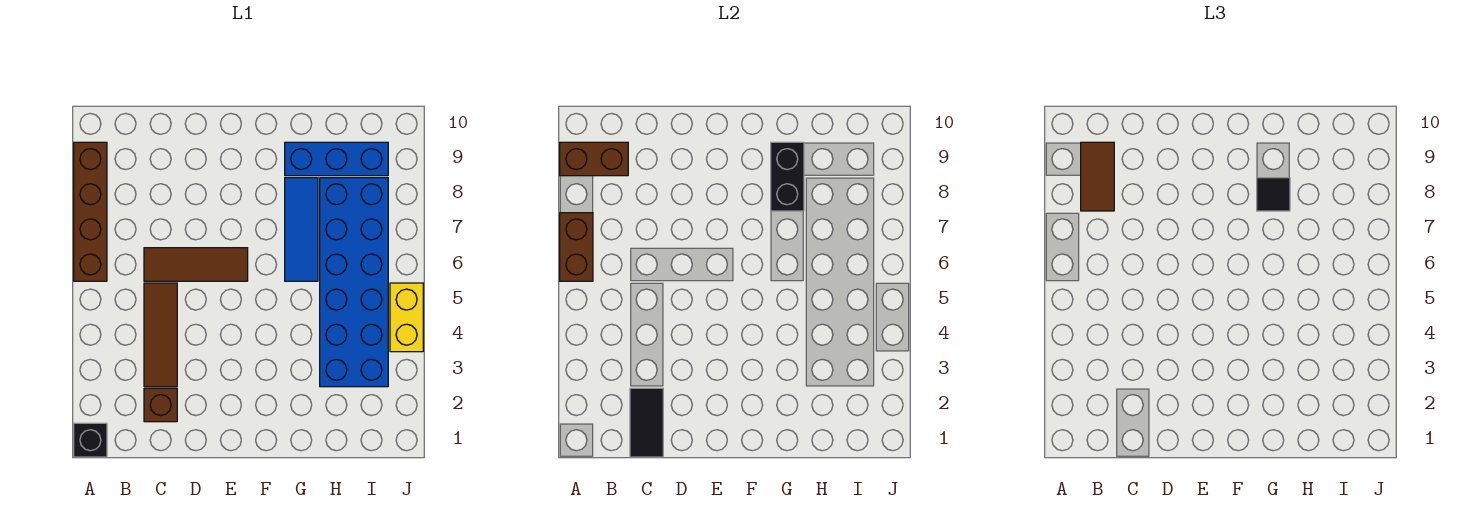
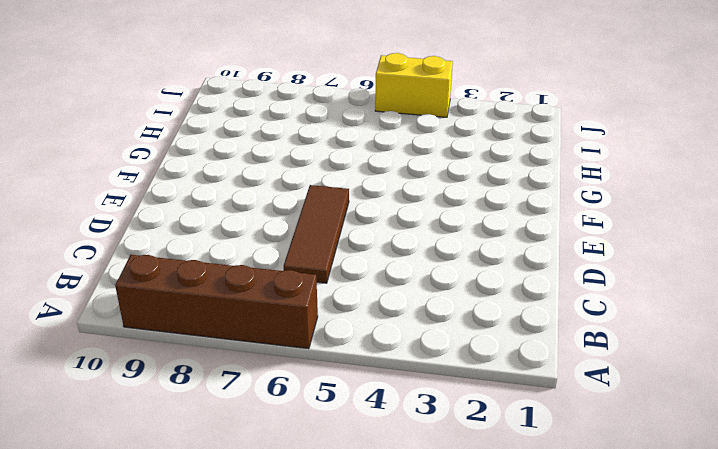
none -> black 1x1 brick [74,423,107,457]
none -> brown 1x1 brick [144,388,177,422]
none -> brown 1x3 tile [144,283,177,387]

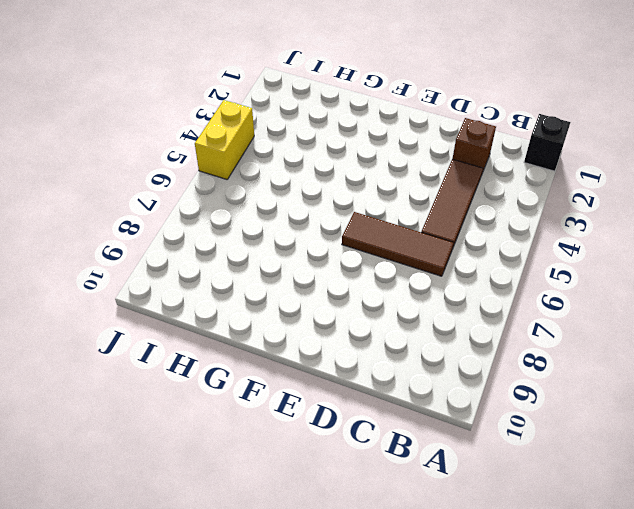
none -> brown 1x4 brick [74,142,107,281]
none -> blue 1x3 tile [285,178,318,281]
none -> blue 1x3 brick [285,142,388,176]

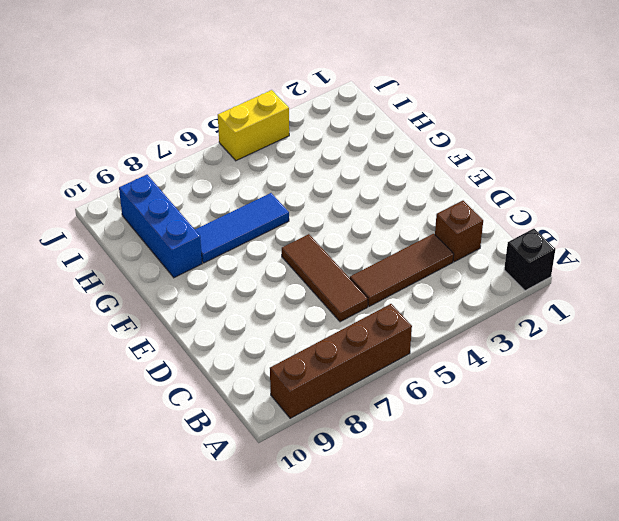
none -> blue 2x6 brick [320,178,388,387]
none -> brown 1x2 brick [560,213,593,281]
none -> brown 1x2 brick [560,142,628,176]

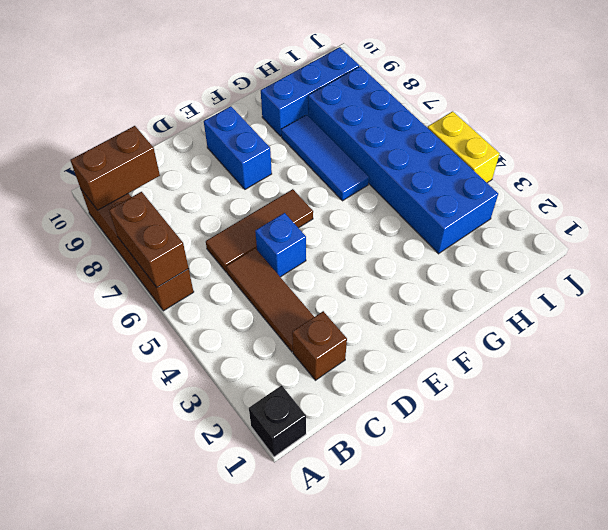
blue 1x1 brick [255,213,306,277] -> none
blue 1x2 brick [204,106,272,189] -> none
none -> black 1x2 tile [630,388,663,457]
none -> black 1x2 brick [771,142,804,211]
none -> brown 1x2 tile [1081,142,1114,211]

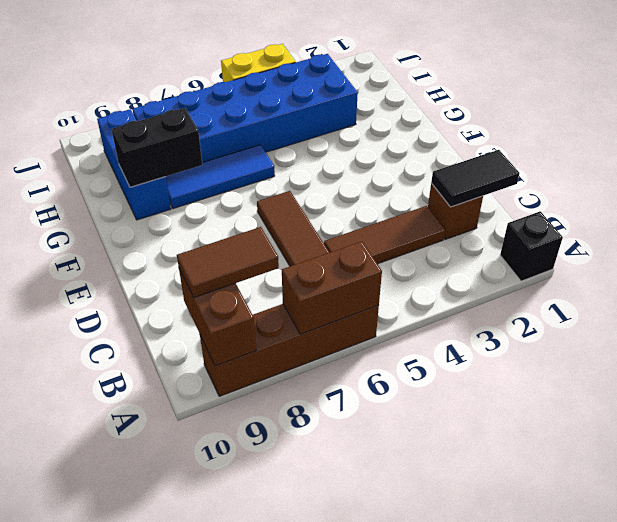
none -> black 1x1 tile [1257,178,1290,211]

